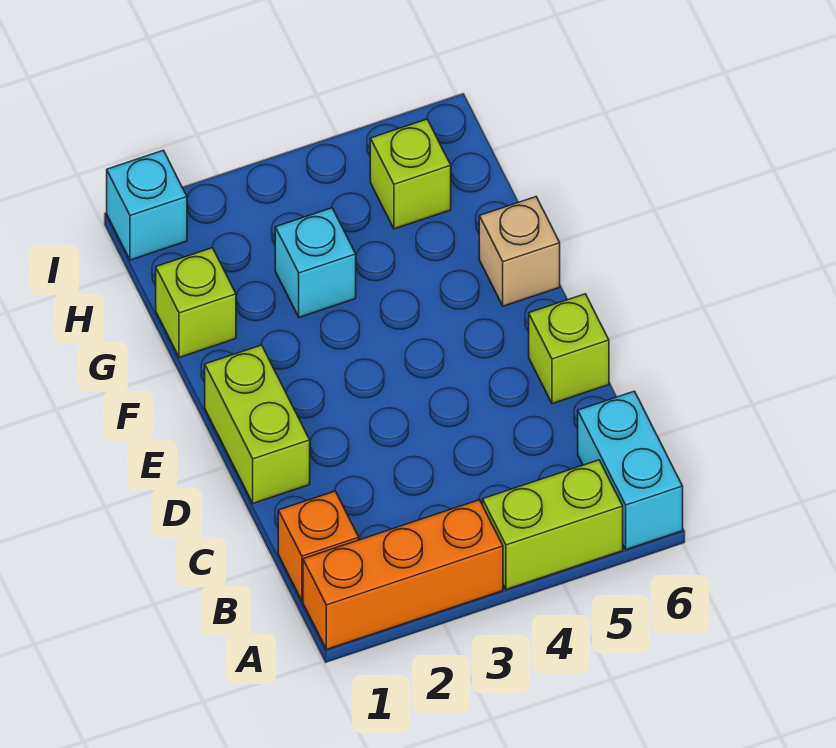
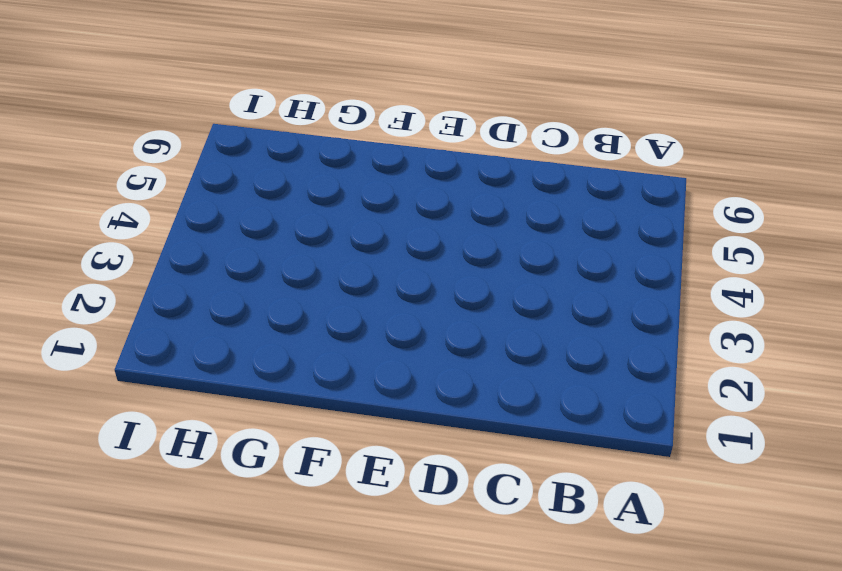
none -> orange 1x3 brick [303,500,503,650]
none -> lime 1x2 brick [483,460,623,590]

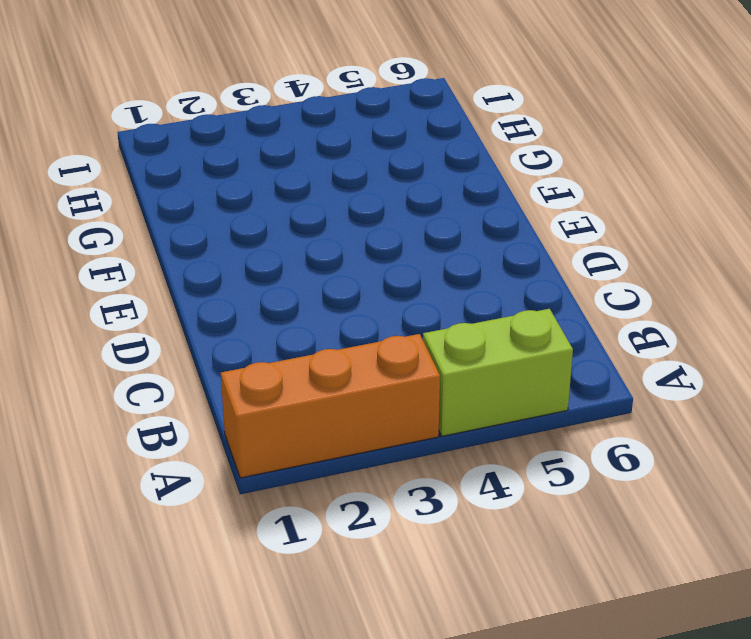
none -> cyan 1x2 brick [578,391,683,550]
none -> orange 1x1 brick [278,491,359,601]

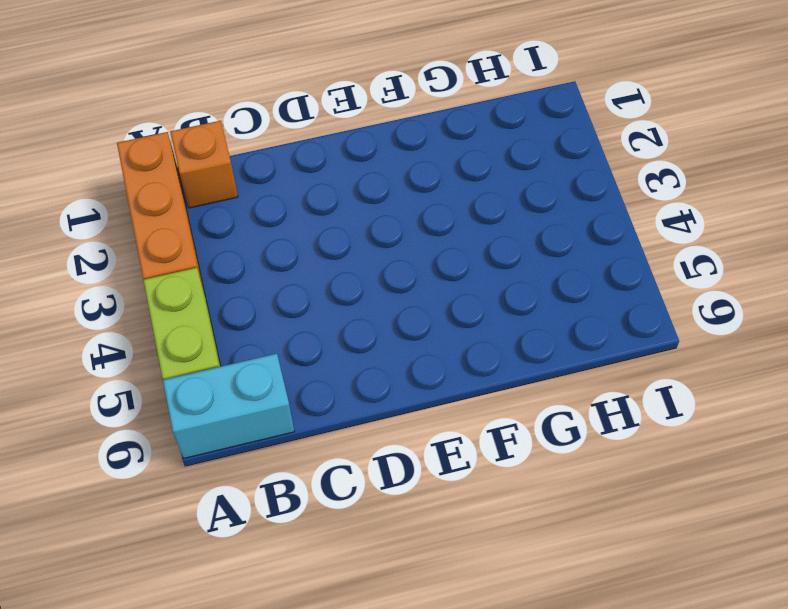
none -> lime 1x2 brick [205,345,310,503]
none -> lime 1x1 brick [529,294,609,404]

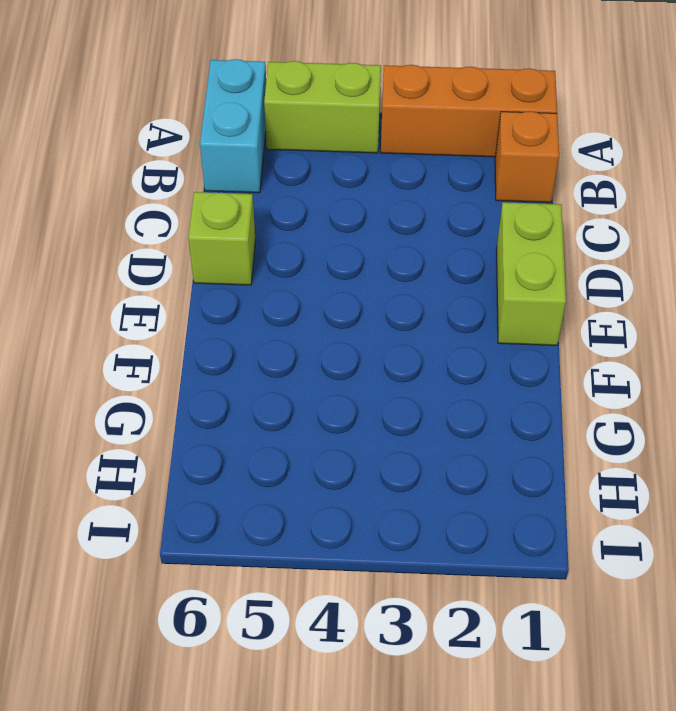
none -> tan 1x1 brick [479,197,560,306]
none -> lime 1x1 brick [156,248,236,358]

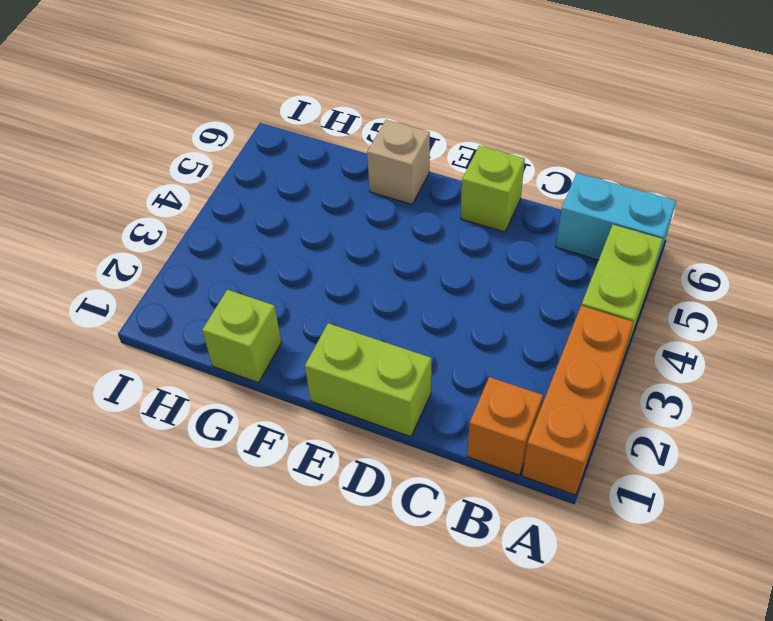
none -> cyan 1x1 brick [275,208,356,317]
none -> lime 1x1 brick [370,119,451,229]

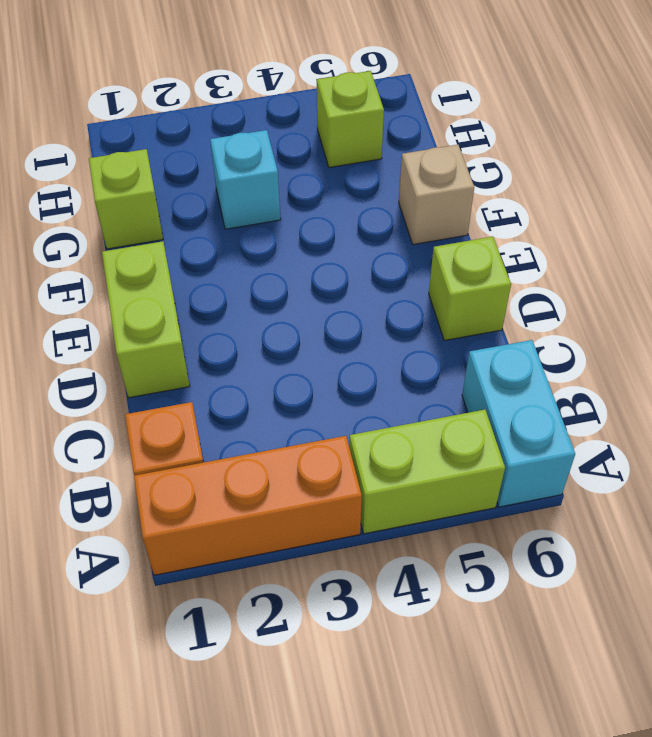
none -> cyan 1x1 brick [107,150,187,260]

